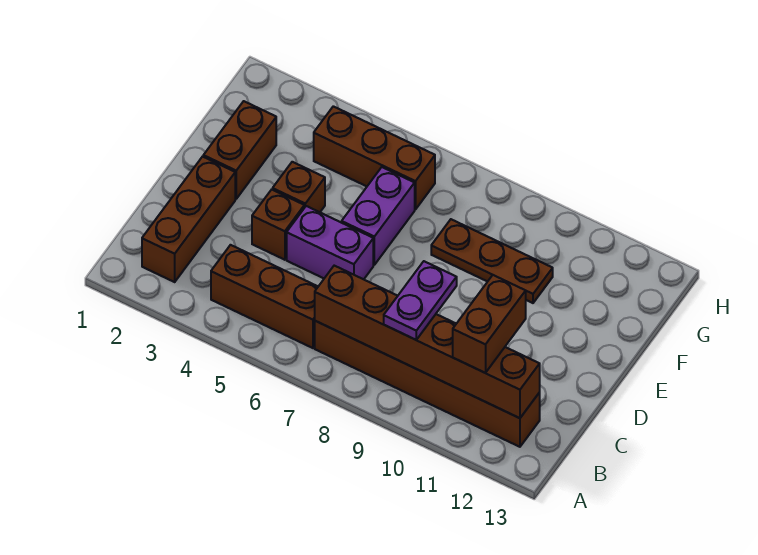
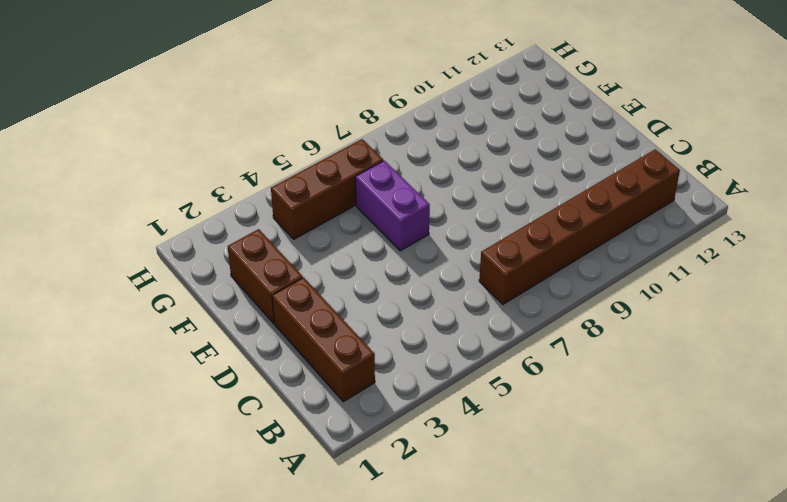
none -> brown 1x3 brick [211,245,318,348]
none -> brown 1x1 brick [252,190,304,260]
none -> purple 1x2 brick [287,206,373,279]

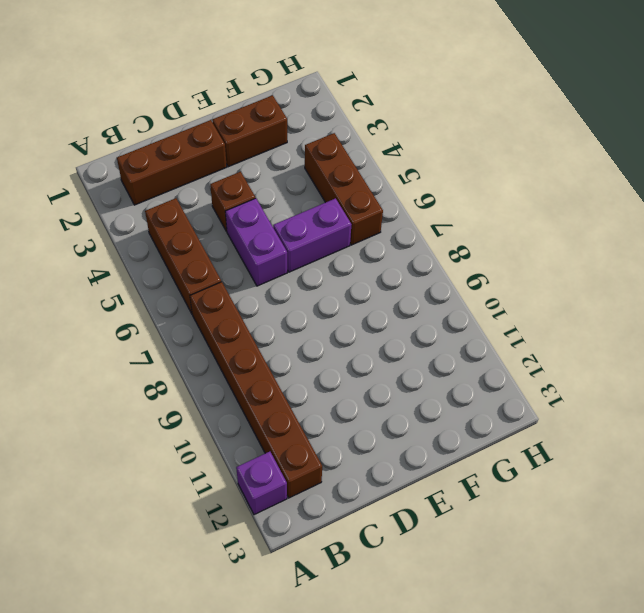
purple 1x1 brick [236,452,287,515] -> none
none -> brown 1x1 brick [273,162,325,212]
none -> brown 1x3 plate [431,219,553,303]
none -> brown 1x6 brick [315,266,540,418]

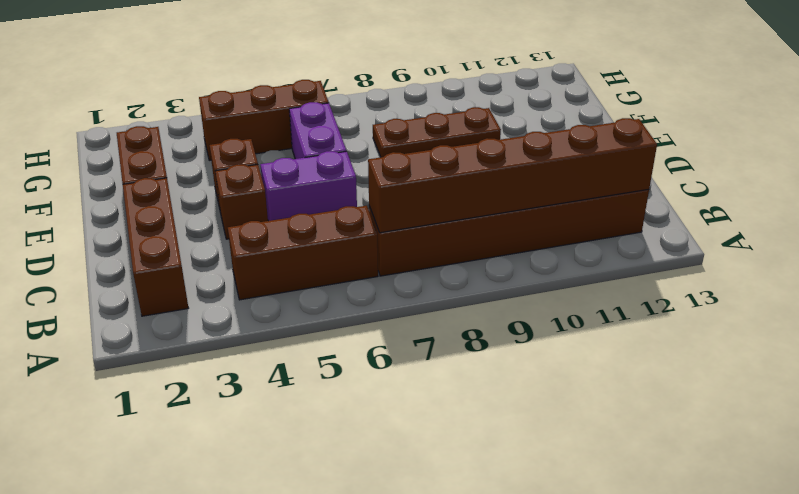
none -> purple 1x2 plate [384,261,457,340]
none -> brown 1x2 brick [453,275,526,373]

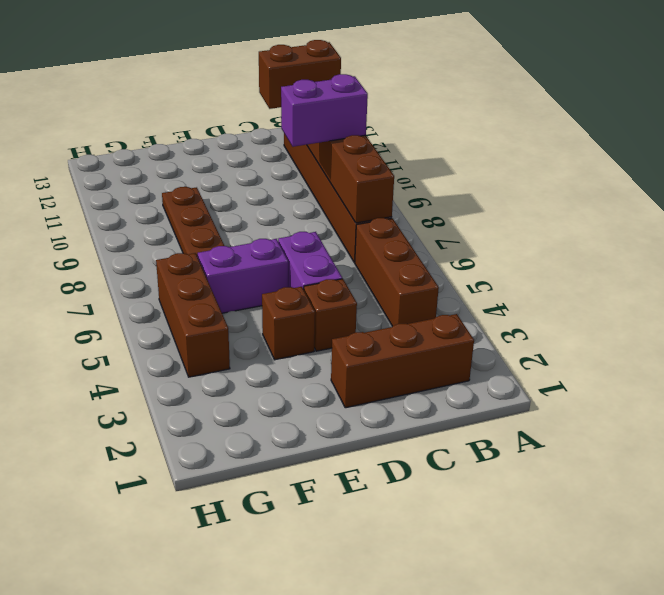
purple 1x2 brick [281,74,368,147] -> purple 1x2 plate [384,261,457,340]
none -> brown 1x2 brick [203,101,276,199]

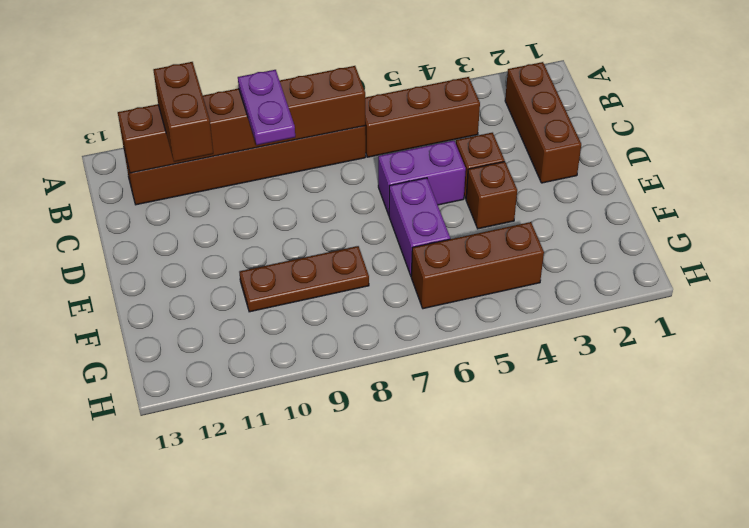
none -> brown 1x2 brick [203,101,276,199]

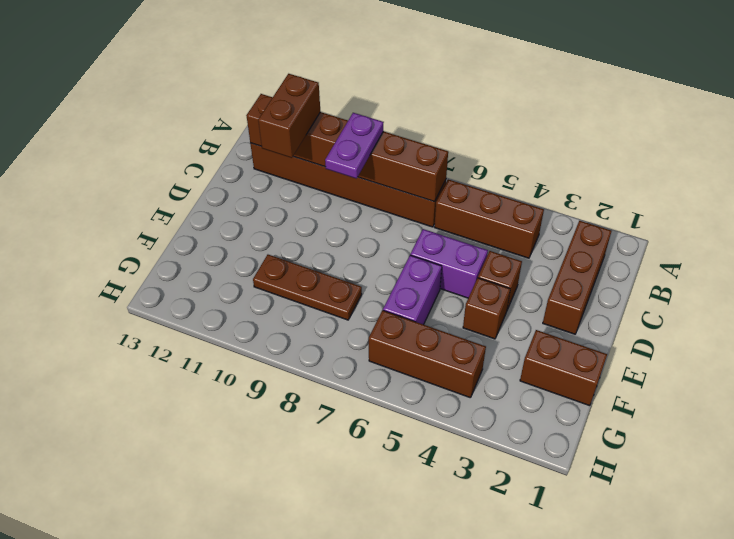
brown 1x2 brick [520,330,607,406] -> brown 1x2 brick turned to [203,101,276,199]

